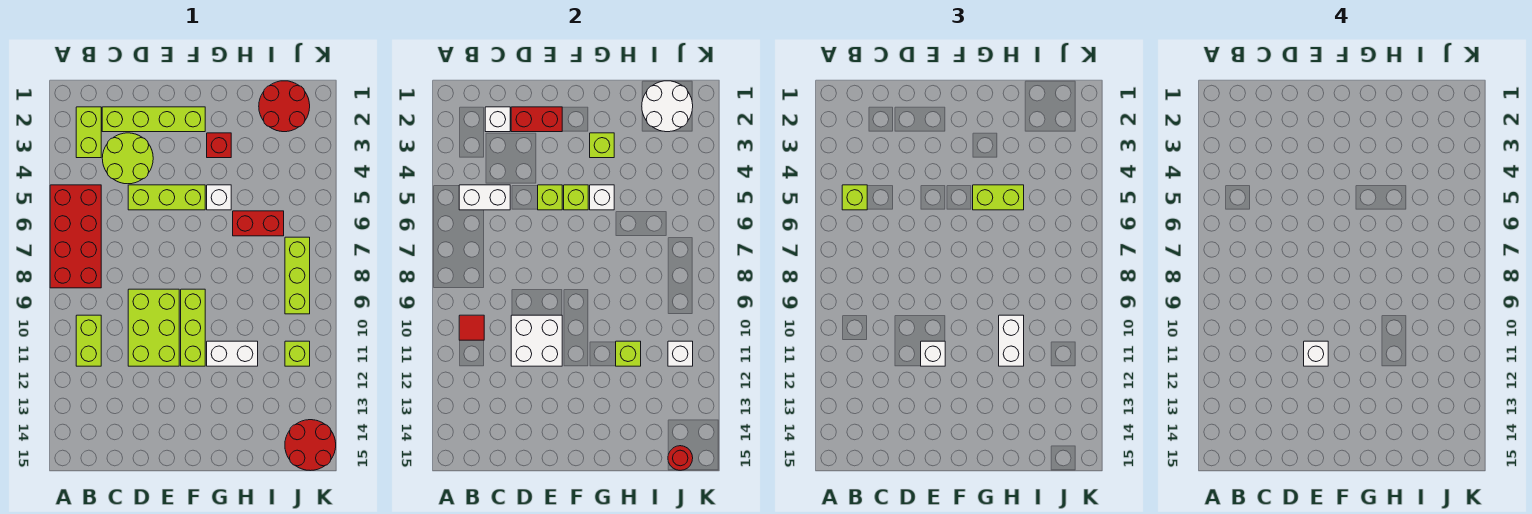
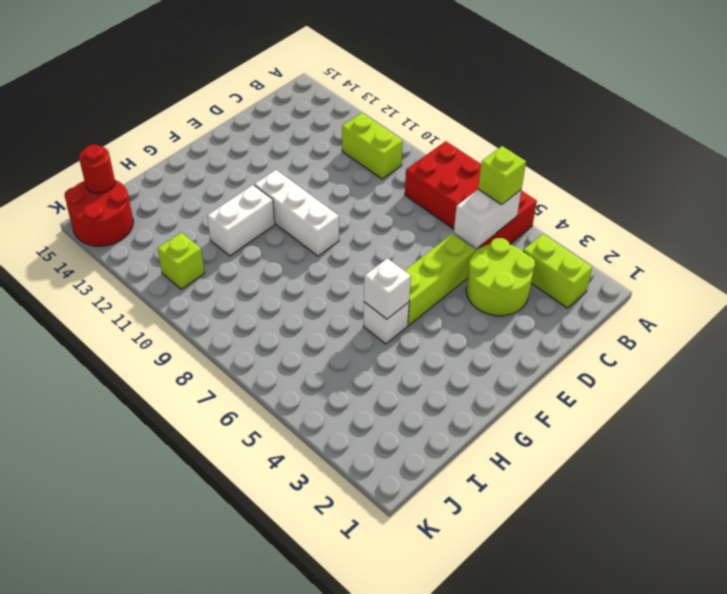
white 1x3 brick [254,170,339,256] -> lime 1x3 brick [181,289,205,366]
none -> lime 1x4 brick [102,107,205,132]
none -> lime 2x3 brick [128,289,179,366]
none -> red 1x1 brick [207,133,231,158]
none -> red 1x2 brick [233,211,284,236]

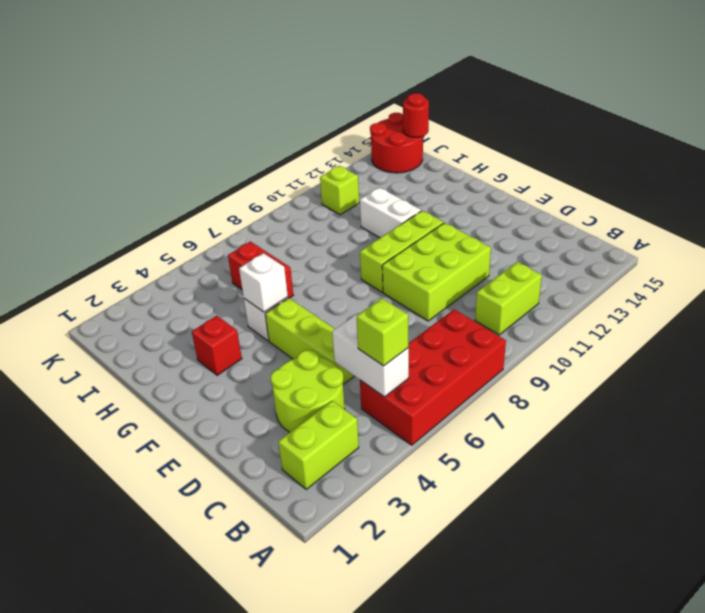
none -> lime 1x4 brick [102,107,205,132]
none -> red 2x2 round brick [259,81,310,132]
none -> lime 1x3 brick [285,237,310,314]
none -> red 1x1 tile [459,315,484,340]

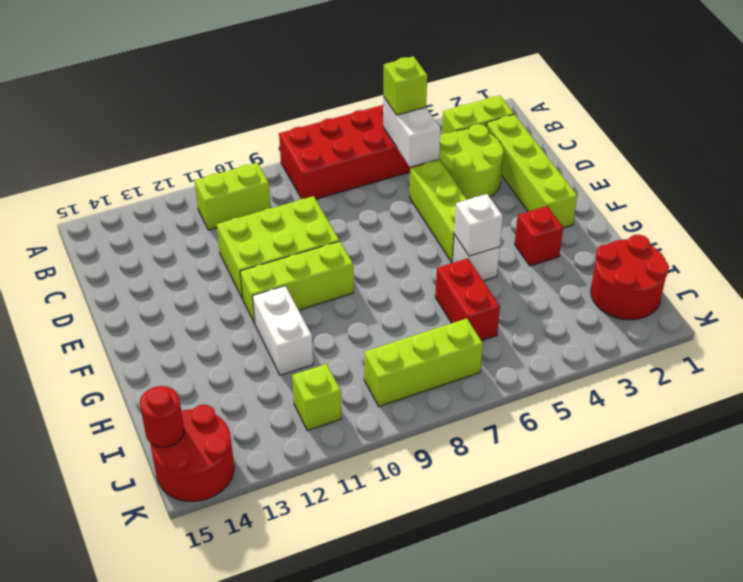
none -> red 1x1 tile [459,315,484,340]
none -> white 1x1 brick [485,107,510,132]
none -> red 1x2 brick [511,107,562,132]
none -> white 2x2 brick [511,315,562,366]

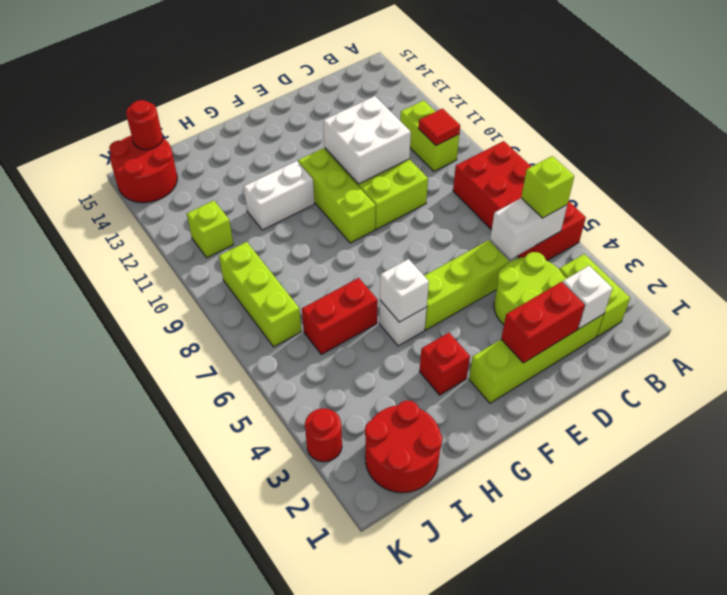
red 1x1 round brick [305,408,342,462] -> none
none -> lime 1x1 brick [538,185,562,210]
none -> lime 1x1 brick [564,185,588,210]
none -> lime 1x1 brick [590,133,614,158]
none -> lime 1x1 brick [616,341,641,366]

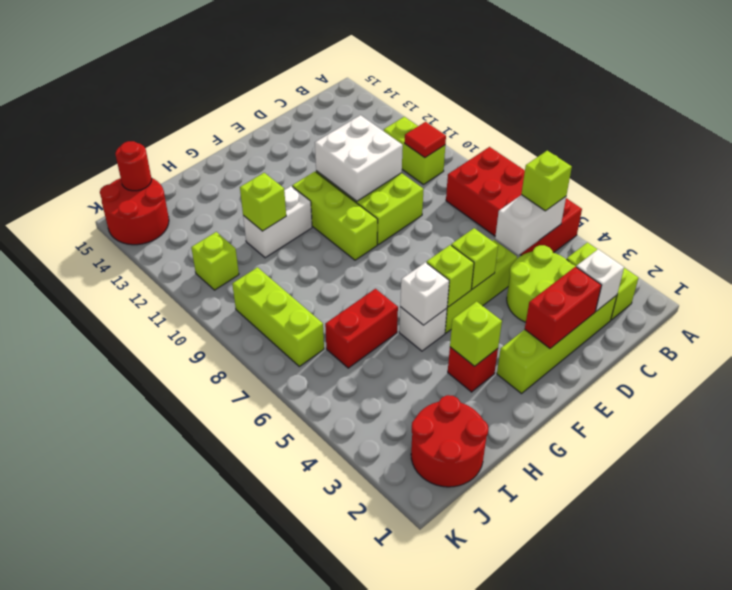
none -> white 2x2 round brick [642,81,693,132]
none -> white 1x1 brick [668,341,693,366]
none -> white 1x1 brick [921,341,945,366]
none -> lime 1x2 brick [973,185,1024,210]

